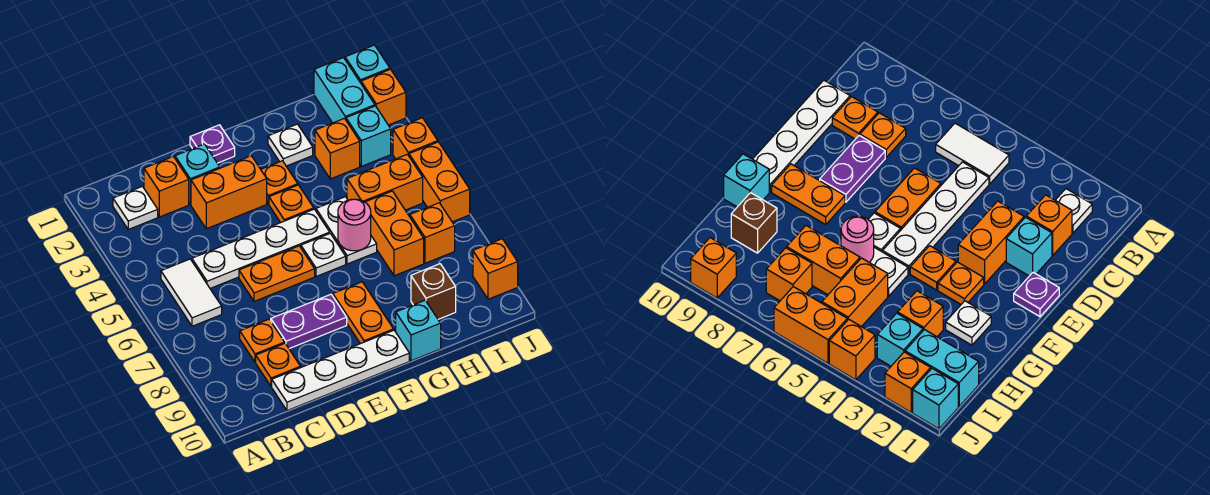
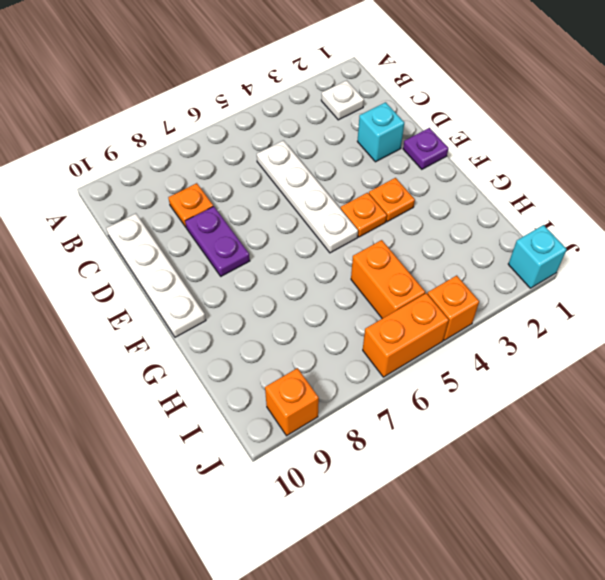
none -> white 1x2 tile [161,259,222,326]
none -> orange 1x1 brick [144,157,189,217]
none -> orange 1x1 plate [256,344,300,386]
none -> orange 1x2 brick [191,156,267,229]

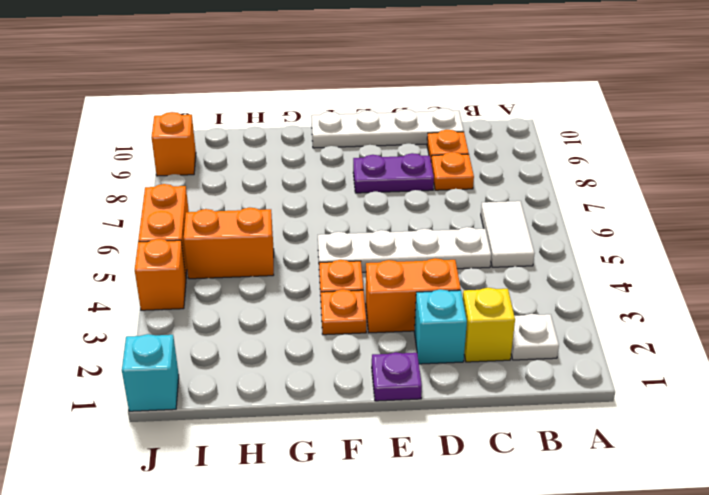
yellow 1x1 brick [463,288,515,362] -> orange 1x1 brick [144,157,189,217]
none -> orange 1x2 plate [239,246,315,301]
none -> white 1x1 plate [301,234,346,276]
none -> orange 1x2 plate [333,282,394,344]
none -> white 1x1 plate [268,124,313,166]

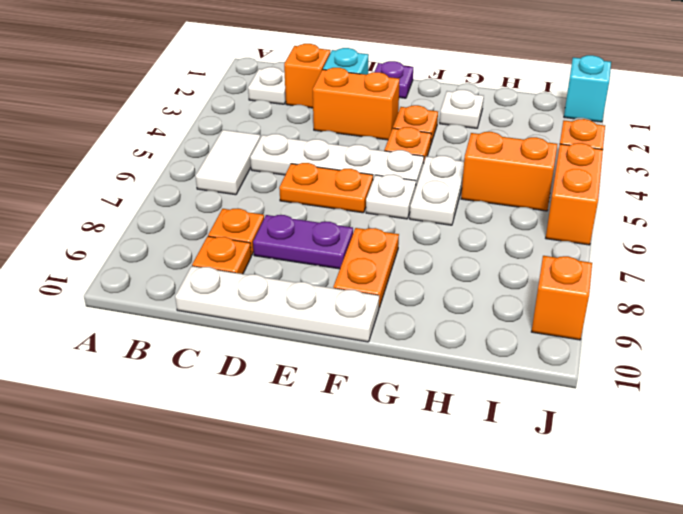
none -> cyan 1x1 brick [396,301,441,361]
none -> orange 1x1 brick [315,118,360,179]
none -> orange 1x2 brick [365,191,424,276]
none -> brown 1x1 brick [411,264,456,319]

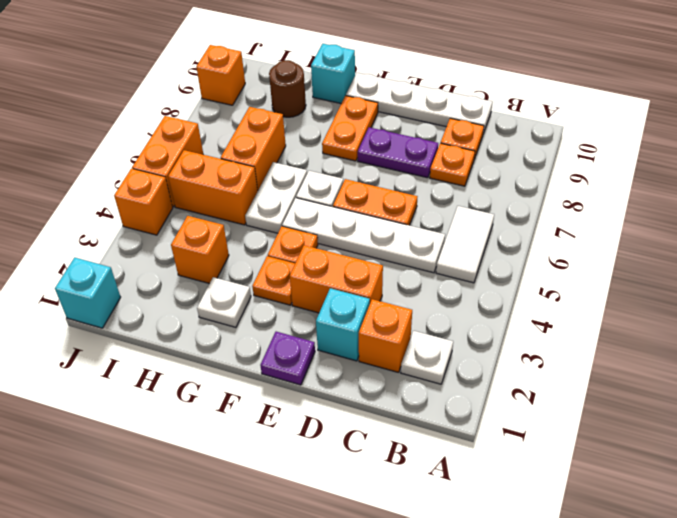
brown 1x1 round brick [269,60,306,117] -> brown 1x1 brick [411,264,456,319]
none -> cyan 1x2 brick [314,58,375,123]
none -> cyan 1x1 brick [346,106,391,166]
none -> orange 1x1 brick [410,203,455,263]
none -> orange 1x1 brick [361,69,406,125]

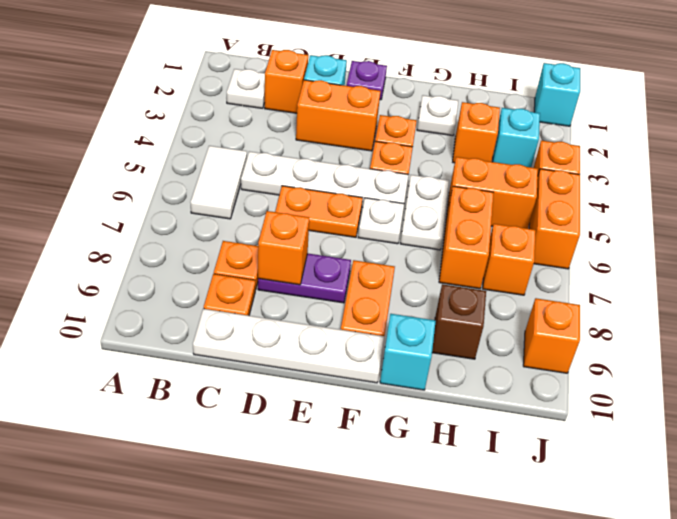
orange 1x1 brick [258,211,309,285] -> orange 1x1 brick moved to [361,69,406,125]
none -> cyan 1x2 brick [314,58,375,123]
none -> pink 1x1 round brick [338,199,371,251]

